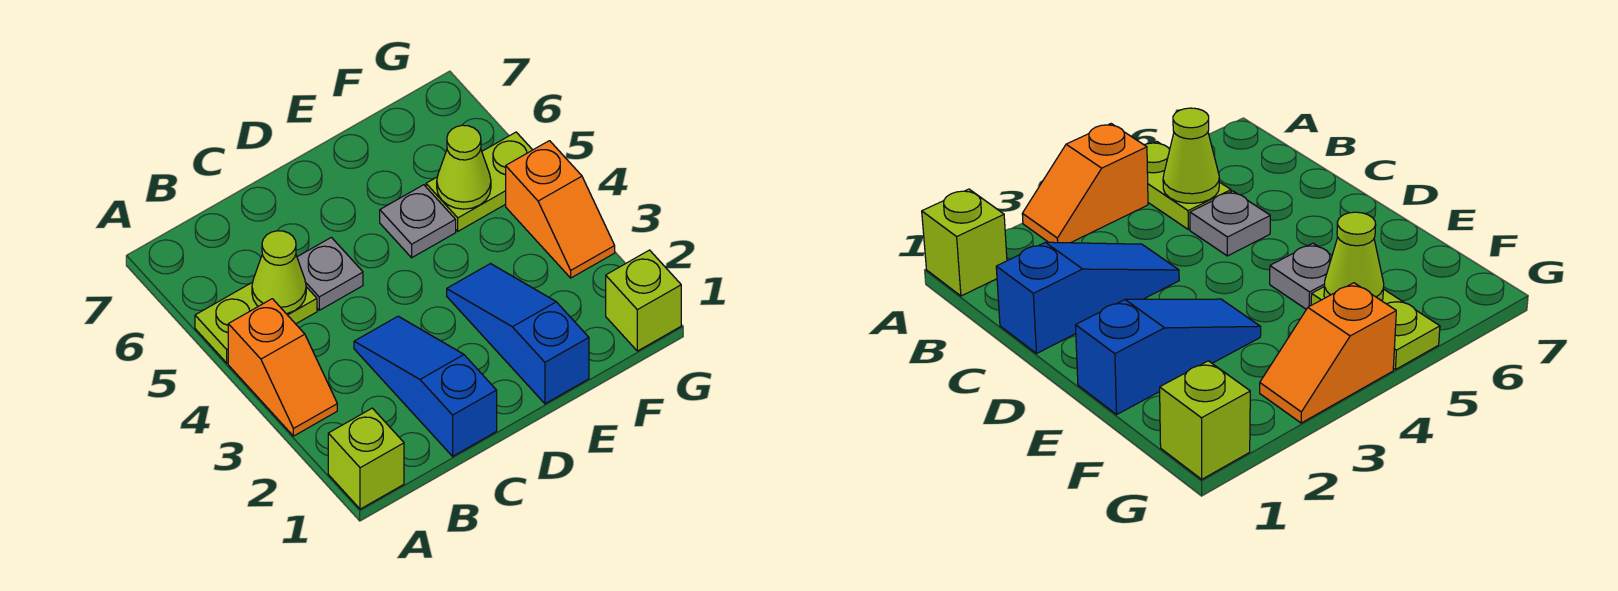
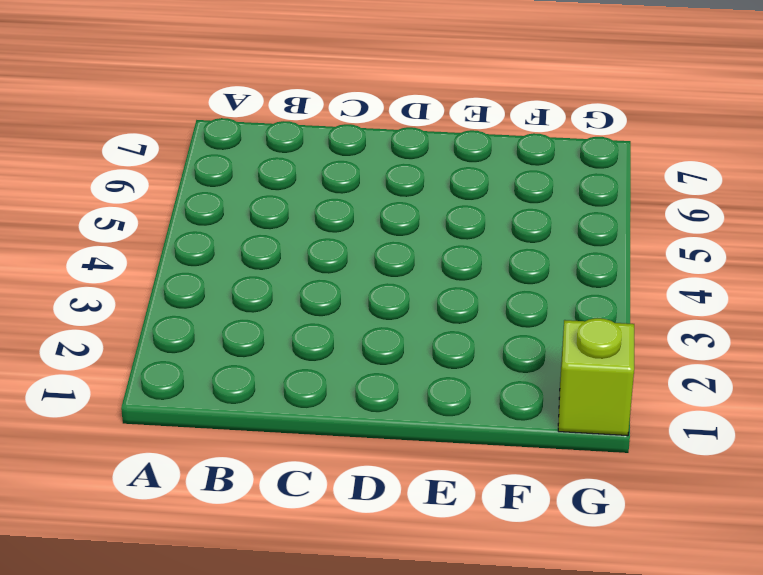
none -> lime 1x1 brick [328,408,404,509]
none -> orange 1x2 slope [228,299,337,436]
none -> lime 1x2 plate [195,282,317,363]

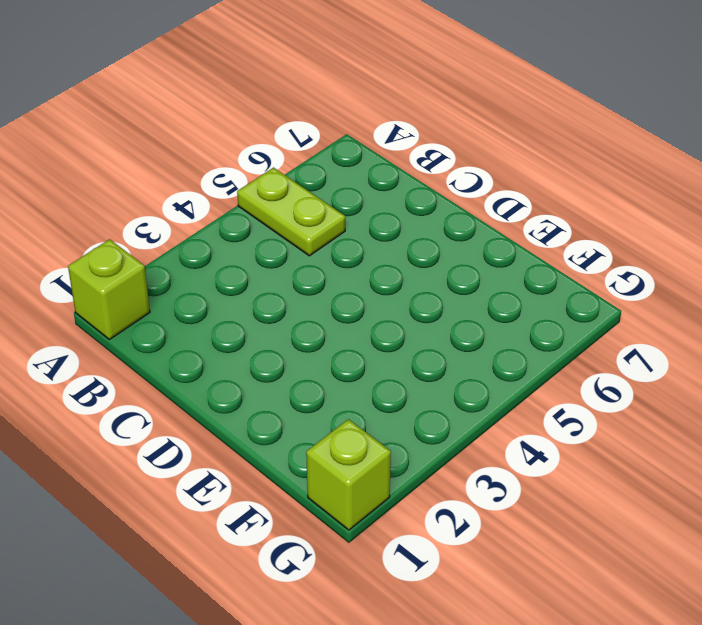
none -> orange 1x2 slope [228,299,337,436]
none -> blue 1x3 slope [354,316,497,456]
none -> grey 1x1 plate [297,237,363,310]

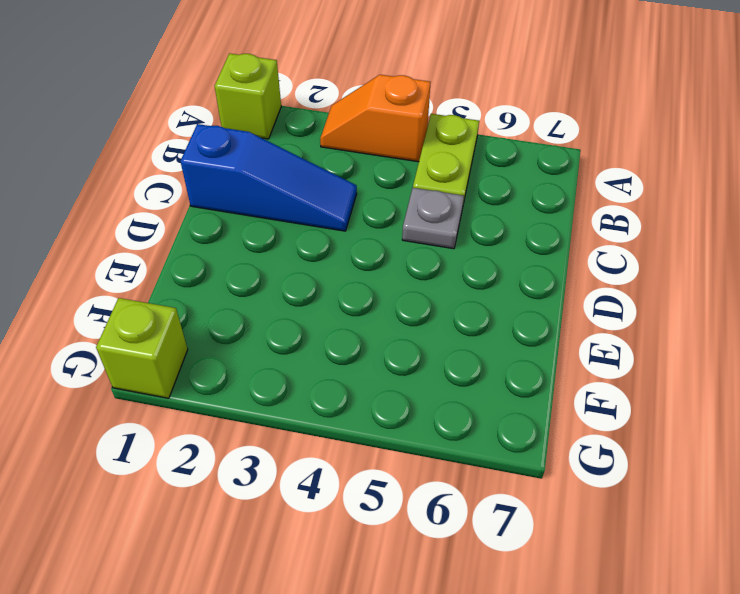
none -> blue 1x3 slope [447,264,589,404]
none -> grey 1x1 plate [380,185,456,258]
none -> lime 1x2 plate [426,132,532,231]

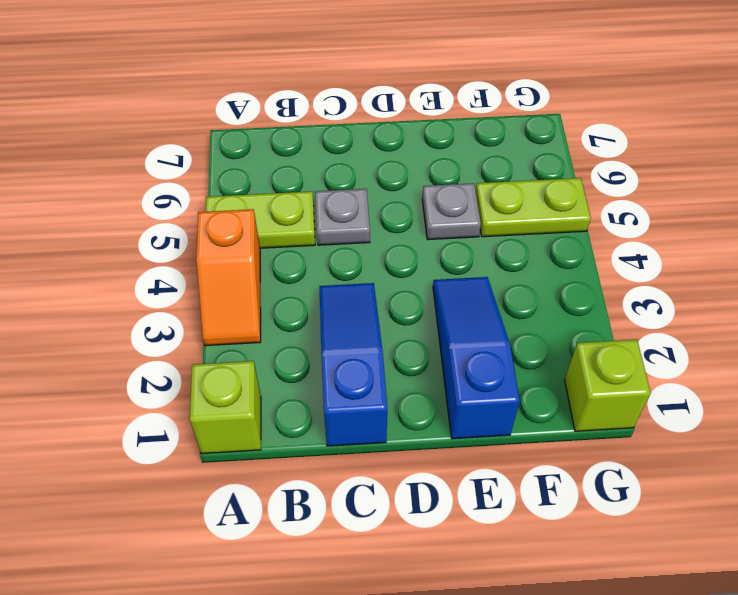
none -> orange 1x2 slope [506,141,615,278]
none -> lime 1x1 cone [252,231,306,314]
none -> lime 1x1 cone [437,125,491,209]

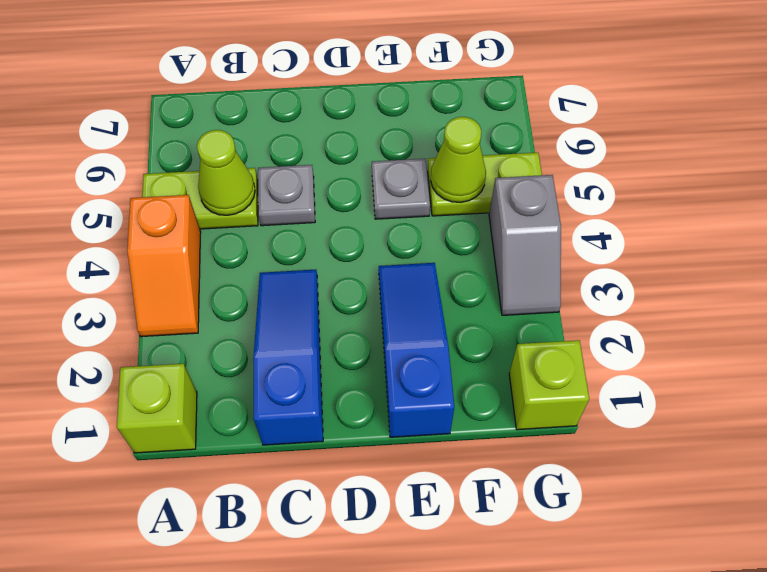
grey 1x2 slope [489,175,561,315] -> orange 1x2 slope [506,141,615,278]

